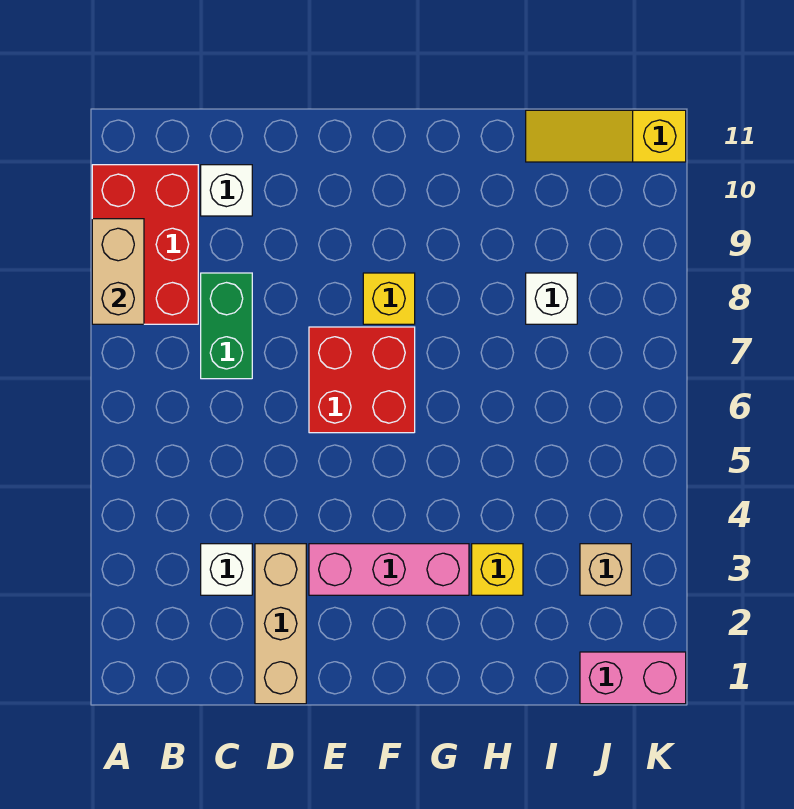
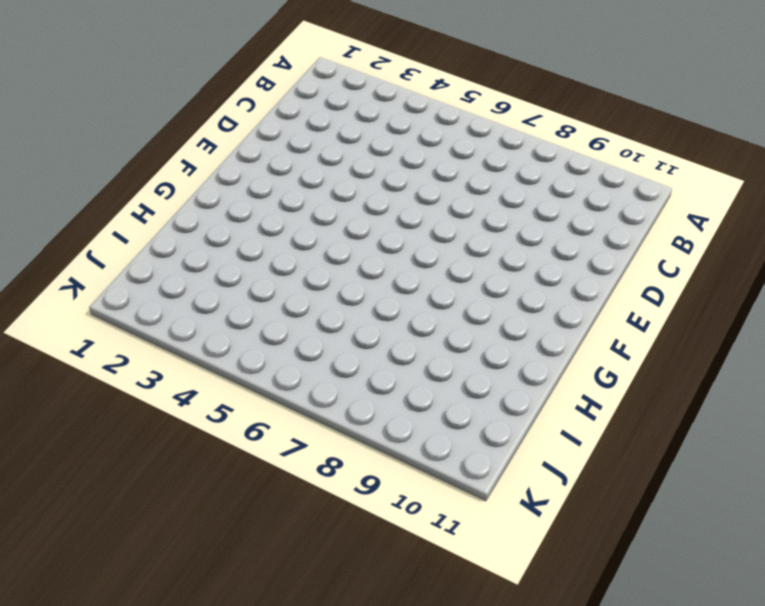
none -> red 2x3 brick [92,165,198,324]
none -> white 1x1 brick [201,544,252,595]
none -> green 1x2 brick [201,273,252,379]

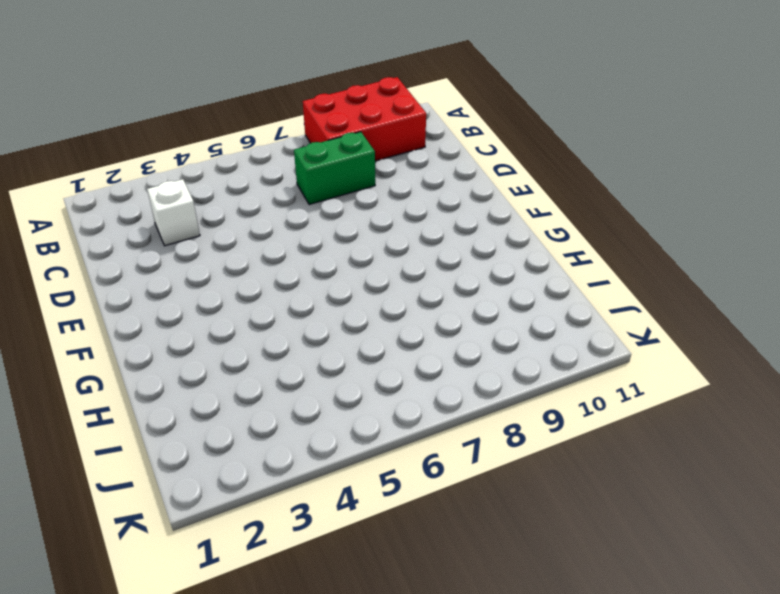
none -> white 1x1 brick [201,165,252,216]
none -> tan 1x3 brick [255,544,306,704]
none -> pink 1x3 brick [309,544,469,595]

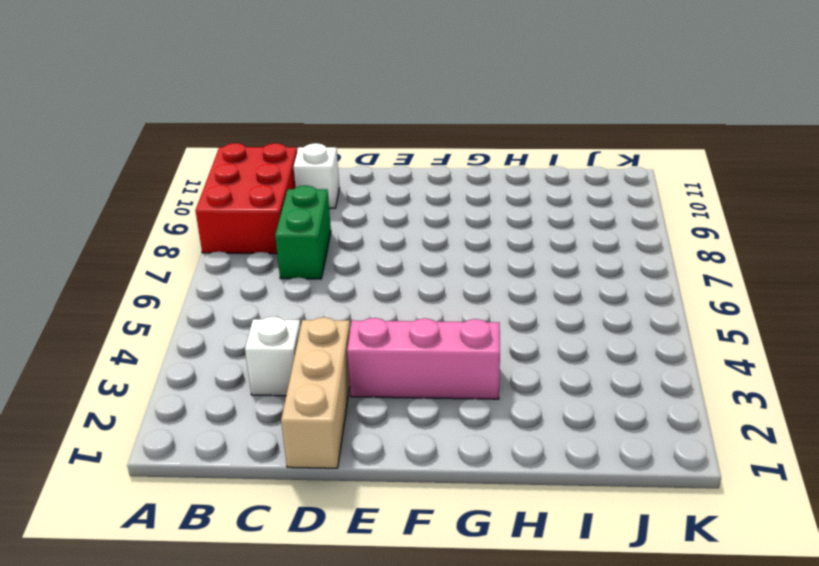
none -> red 2x2 brick [309,327,415,433]
none -> yellow 1x1 brick [363,273,415,324]
none -> yellow 1x1 brick [472,544,523,595]

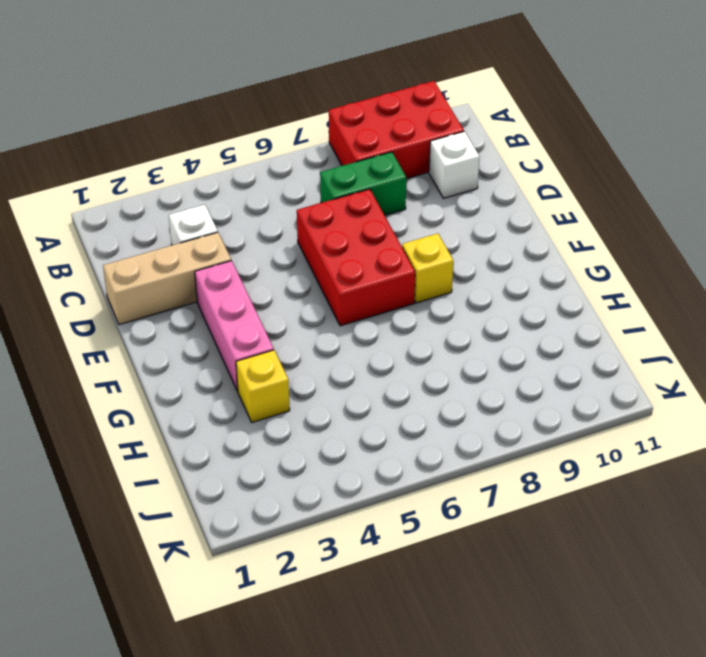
red 2x3 brick [297,189,415,326] -> red 2x2 brick [309,327,415,433]
none -> white 1x1 brick [526,273,577,324]
none -> yellow 1x3 slope [526,110,686,162]
none -> pink 1x2 brick [580,652,686,704]

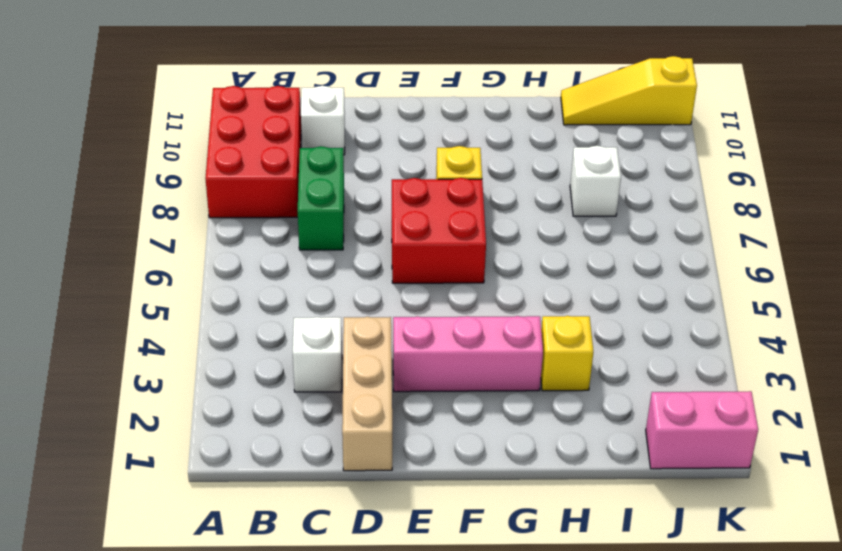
none -> tan 1x1 brick [580,544,631,595]
none -> tan 1x2 brick [92,219,144,324]

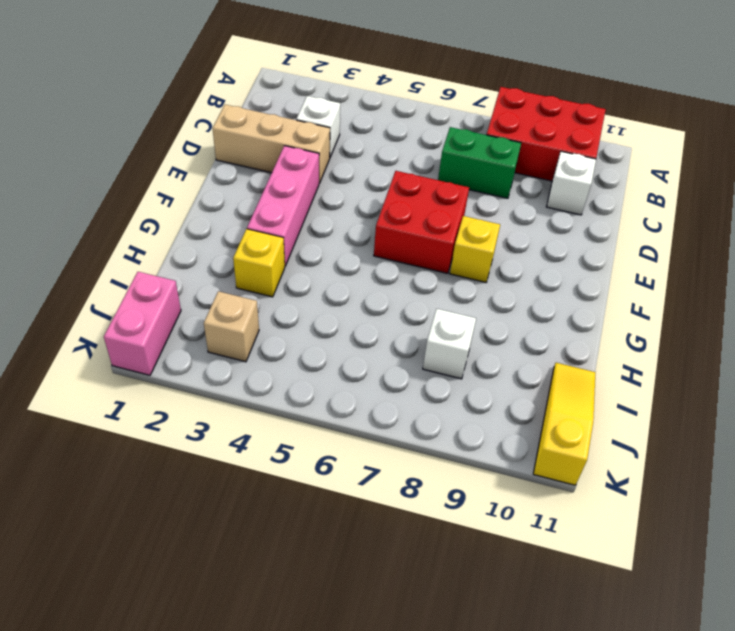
none -> tan 1x2 brick [92,219,144,324]

